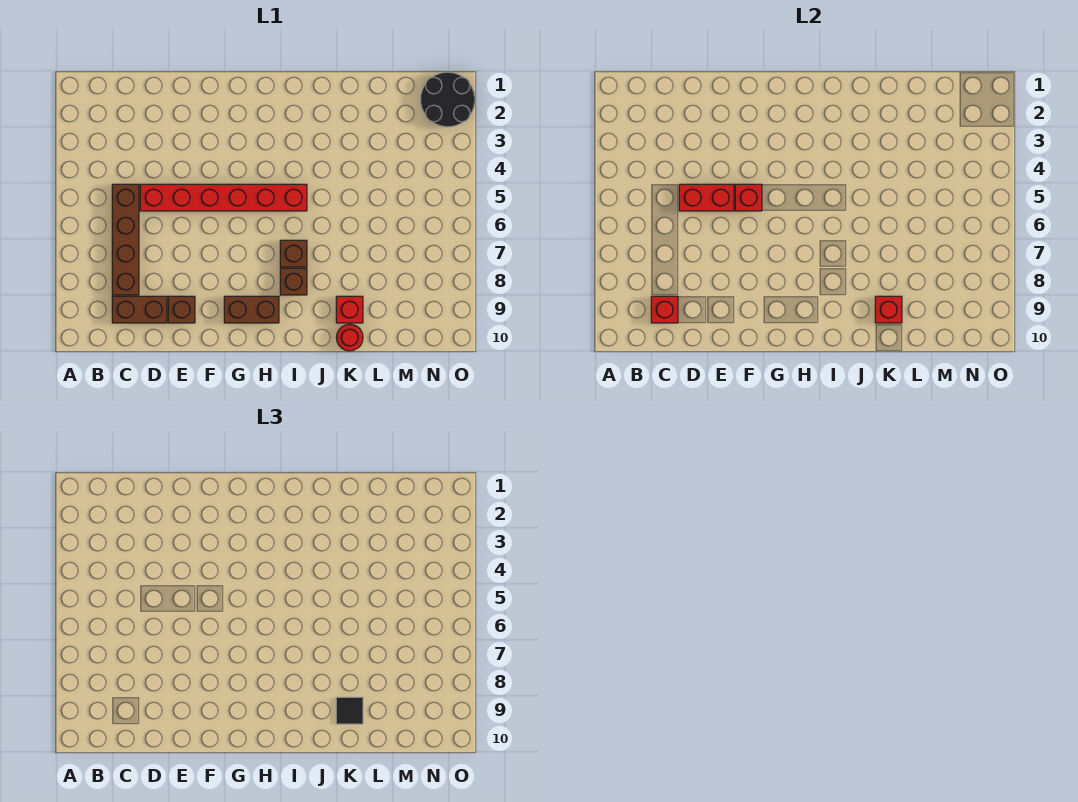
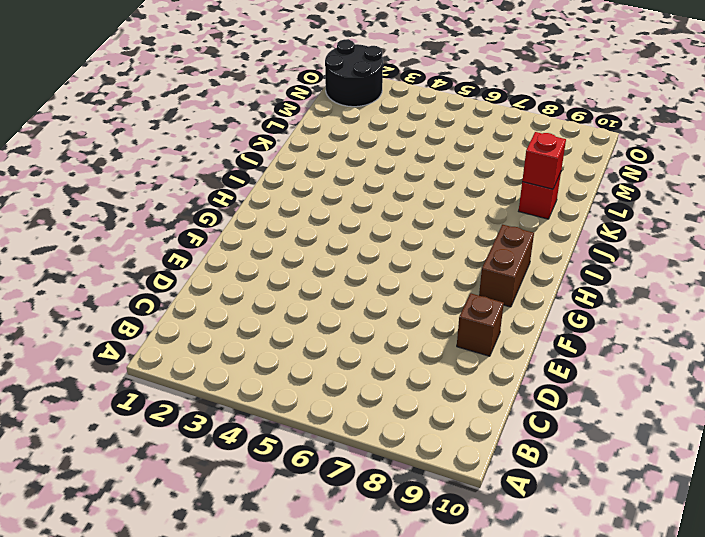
none -> brown 1x4 brick [112,184,139,295]
none -> brown 1x2 brick [112,296,167,323]
none -> red 1x6 brick [140,184,307,211]

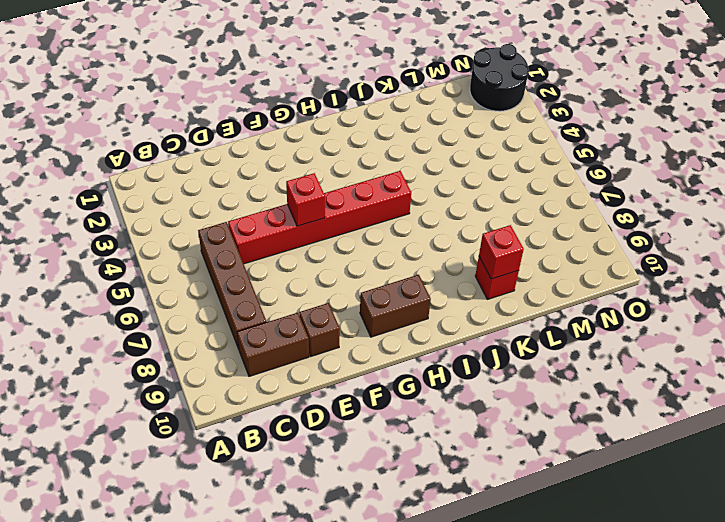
none -> brown 1x1 brick [280,240,307,267]
none -> brown 1x1 brick [280,268,307,295]
none -> red 1x1 round brick [336,324,363,351]

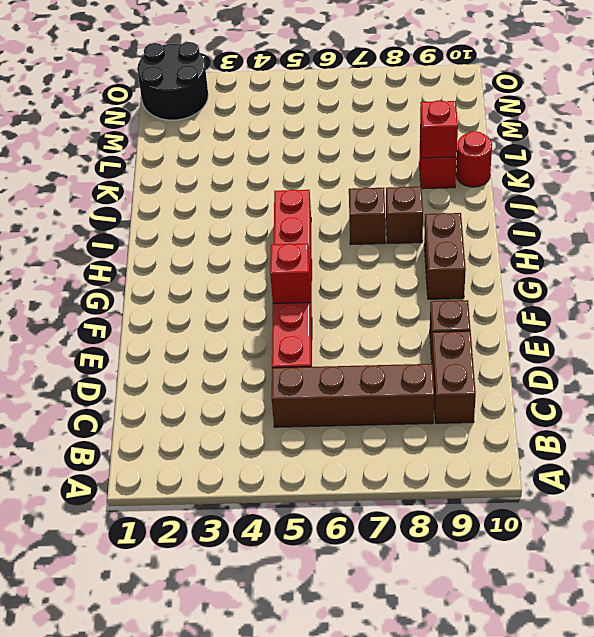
none -> red 1x1 brick [651,296,678,323]
none -> red 1x2 brick [679,184,734,211]
none -> black 1x1 tile [336,697,363,724]

